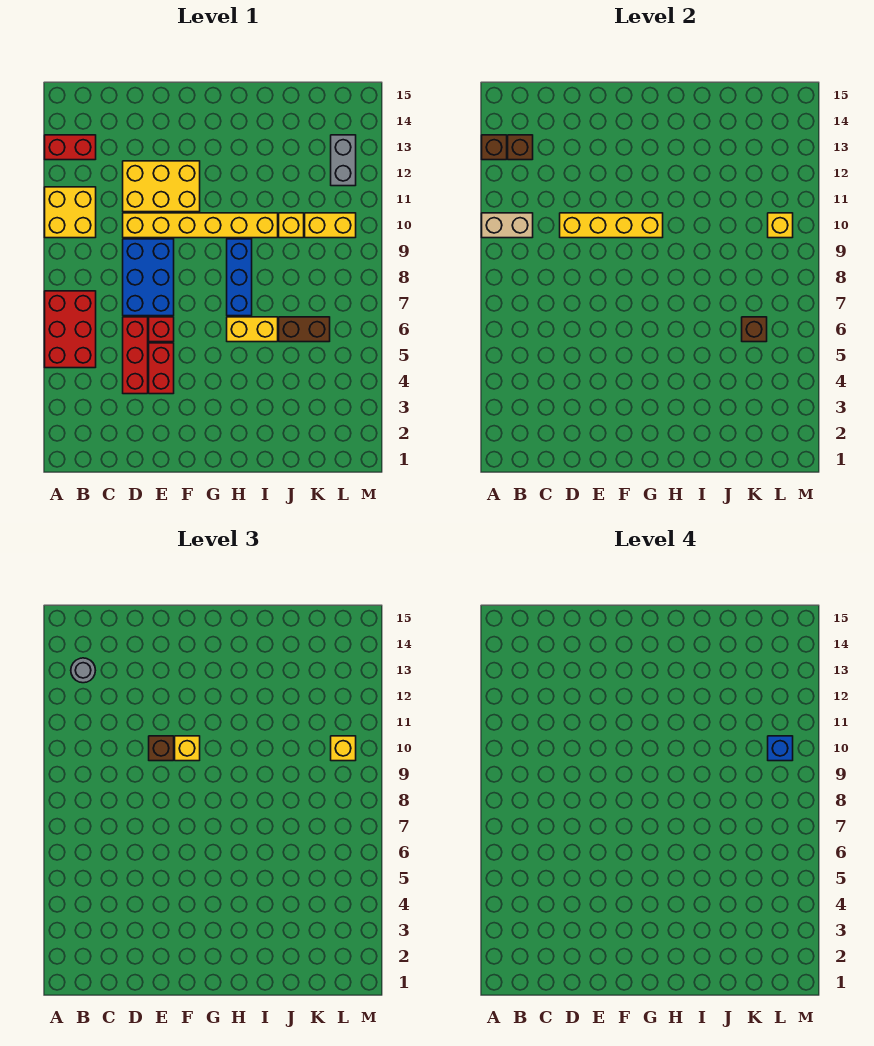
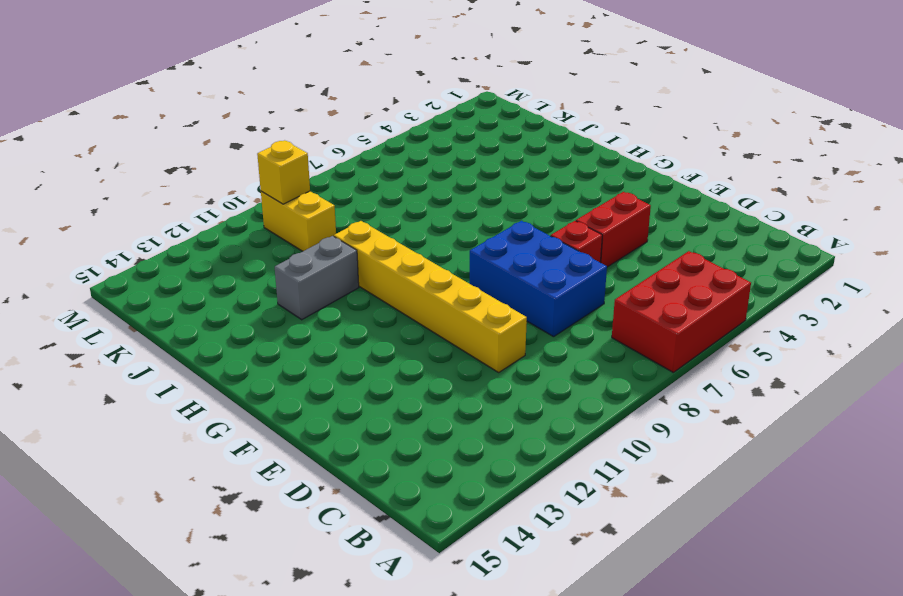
blue 2x3 brick [469,221,607,337] -> blue 2x3 brick turned to [123,239,174,316]
grey 1x2 brick [275,236,359,320] -> grey 1x2 brick moved to [331,135,356,186]
none -> yellow 2x2 brick [45,187,96,238]
none -> red 1x2 brick [45,135,96,160]
none -> red 1x3 brick [123,317,148,394]

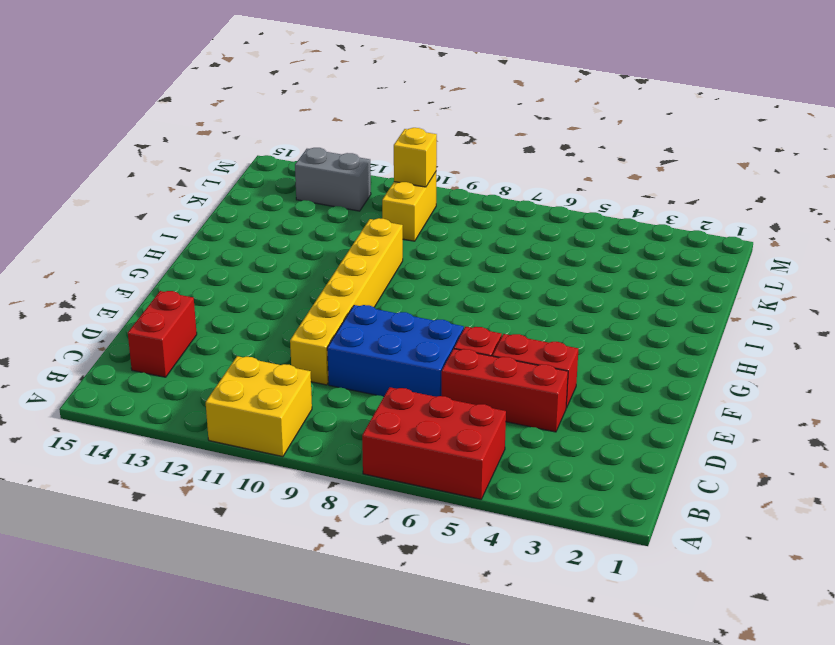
red 1x2 brick [128,291,197,377] -> red 1x2 brick moved to [45,135,96,160]
none -> yellow 2x3 brick [123,161,200,212]
none -> yellow 1x2 brick [227,317,278,342]
none -> blue 1x3 brick [227,239,252,316]

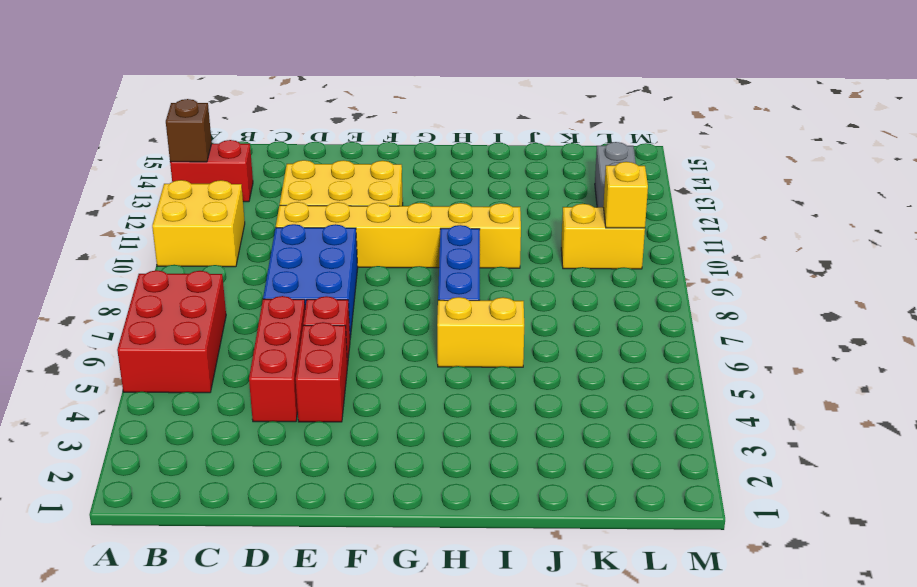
none -> brown 1x2 brick [279,317,330,342]
none -> yellow 1x1 brick [279,213,304,238]
none -> tan 1x2 brick [482,213,533,238]

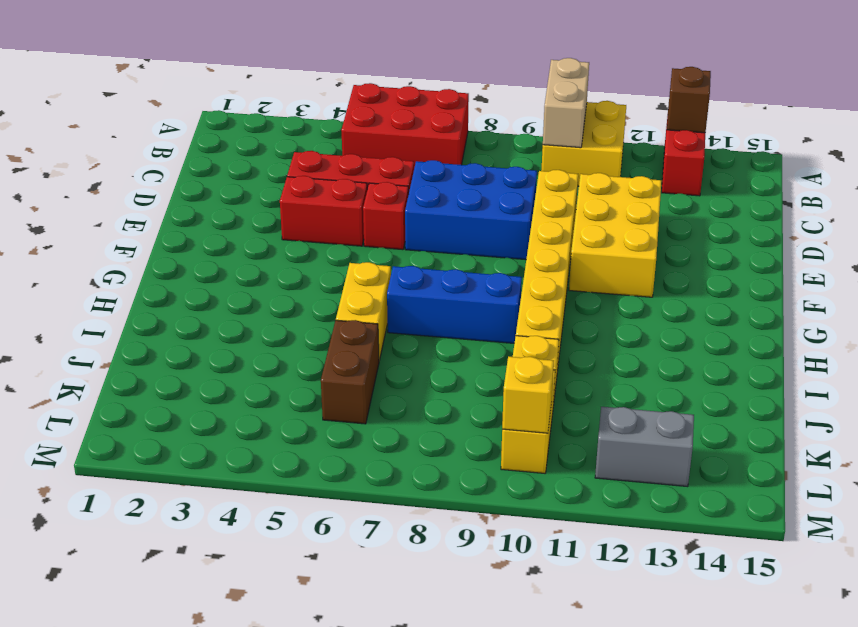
none -> brown 1x1 brick [508,135,533,160]
none -> yellow 1x4 brick [560,213,663,238]
none -> brown 1x1 brick [742,317,767,342]

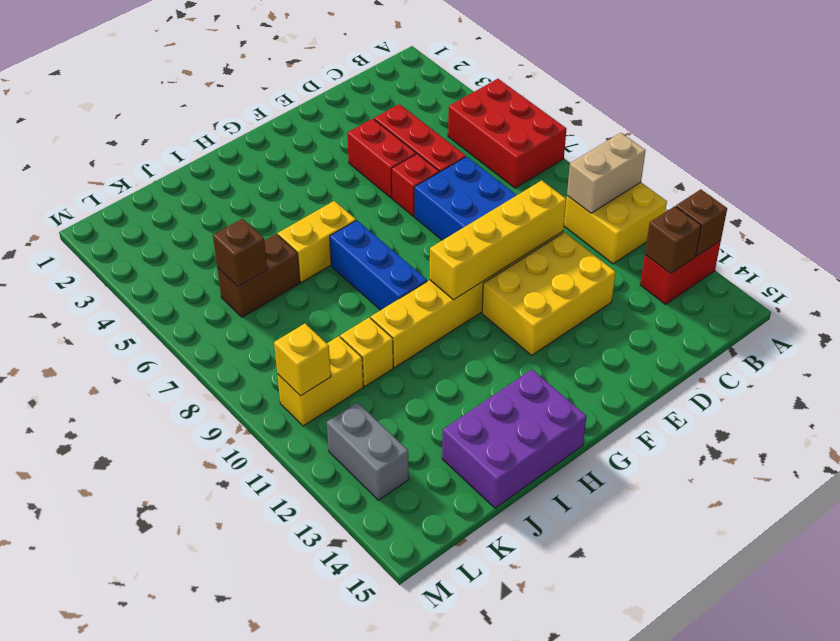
purple 2x3 brick [442,370,587,508] -> none
none -> grey 1x1 round brick [71,658,95,683]
none -> brown 1x1 brick [149,736,174,761]
none -> yellow 1x1 brick [175,736,200,761]

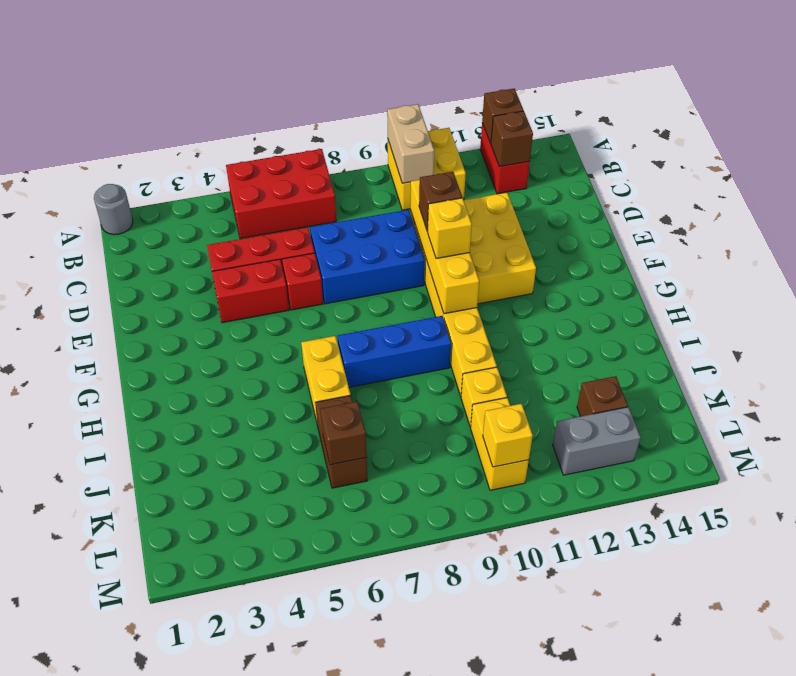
grey 1x1 round brick [94,184,133,235] -> grey 1x1 round brick moved to [71,658,95,683]
brown 1x1 brick [577,376,628,416] -> none
none -> yellow 1x1 brick [331,736,356,761]
none -> blue 1x1 brick [768,736,793,761]

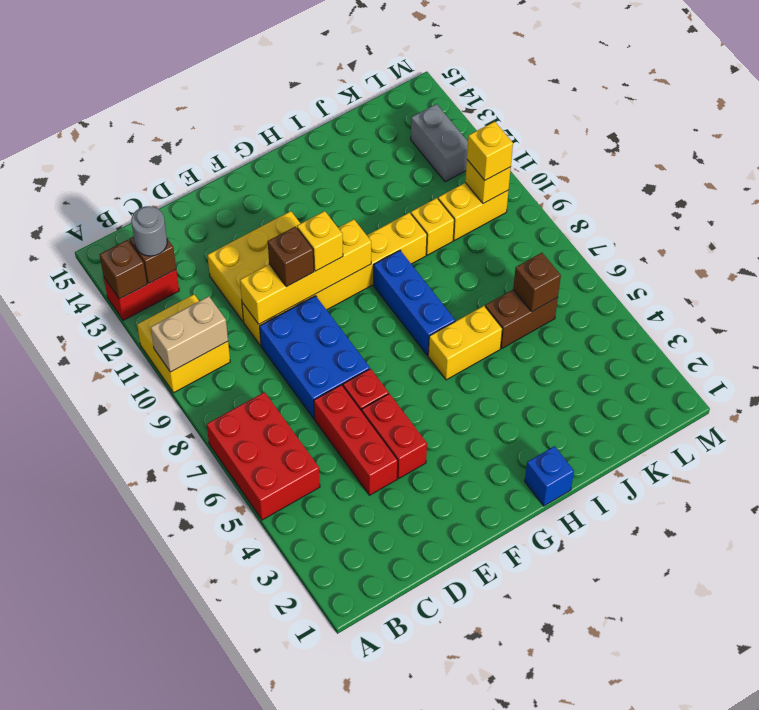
blue 1x1 brick [525,446,574,506] -> blue 1x1 brick moved to [768,736,793,761]

